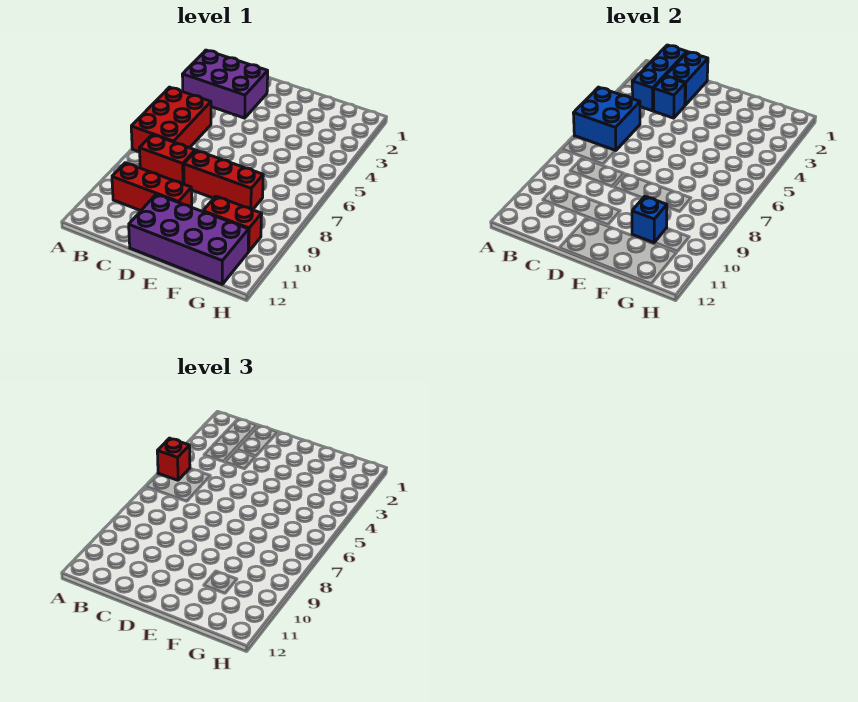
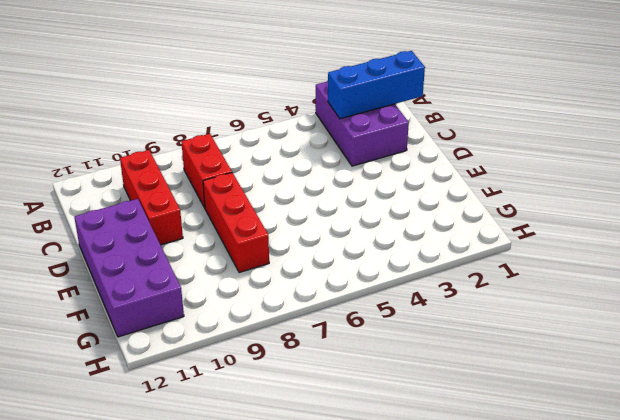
none -> red 2x3 brick [131,87,211,152]
none -> red 1x2 brick [203,196,262,252]
none -> blue 2x2 brick [573,87,640,151]

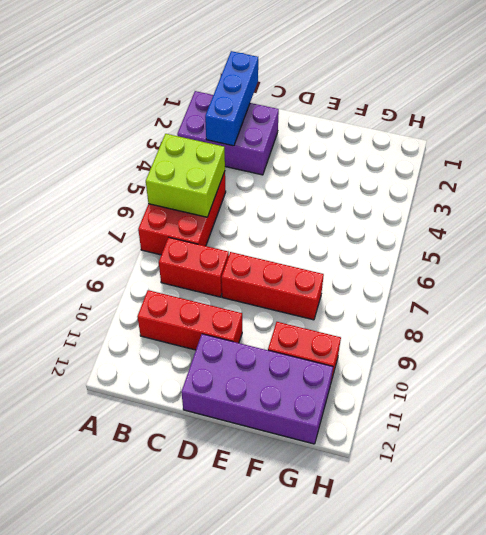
lime 2x2 brick [146,134,225,217] -> blue 2x2 brick [573,87,640,151]
none -> blue 1x2 brick [666,52,708,105]
none -> blue 1x1 brick [654,76,685,118]
none -> blue 1x1 brick [632,196,667,243]

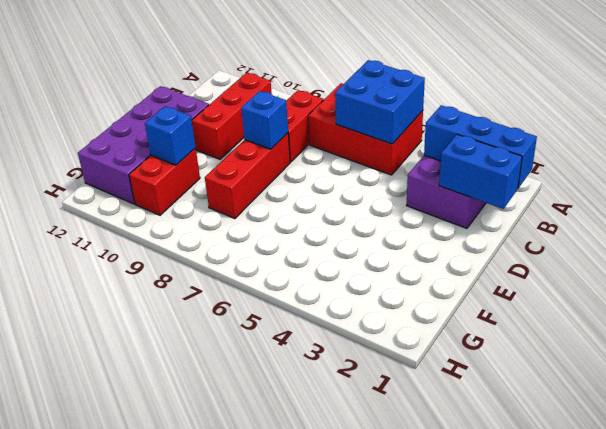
blue 1x1 brick [241,91,288,149] -> blue 1x1 brick moved to [654,76,685,118]
none -> red 1x1 brick [157,438,190,480]

